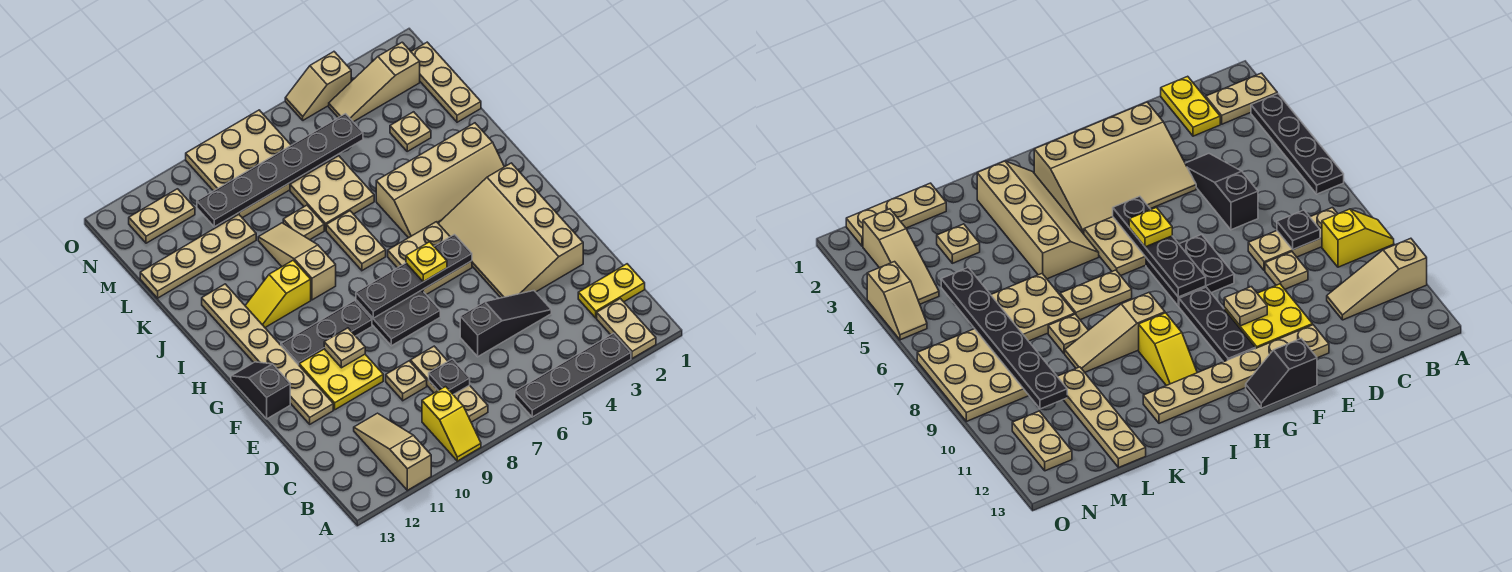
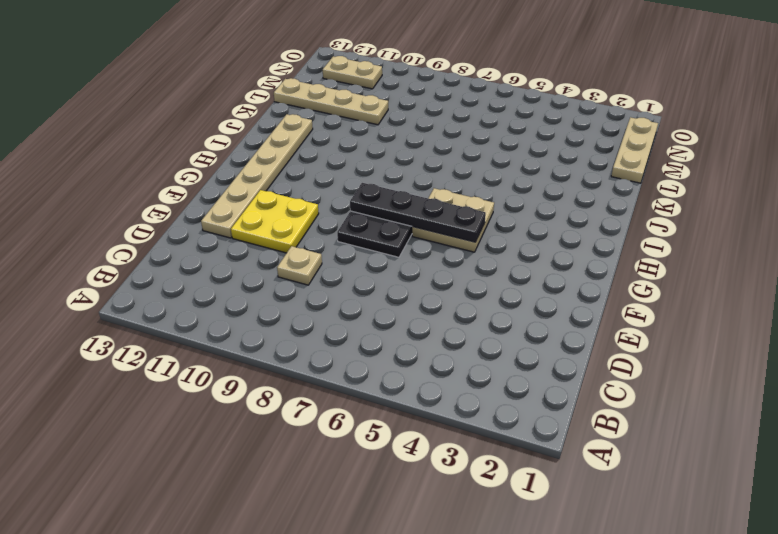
none -> tan 1x2 plate [597,298,656,358]
none -> black 1x4 plate [515,333,631,417]
none -> yellow 1x2 slope [422,387,481,461]
none -> tan 1x3 slope [354,413,431,490]

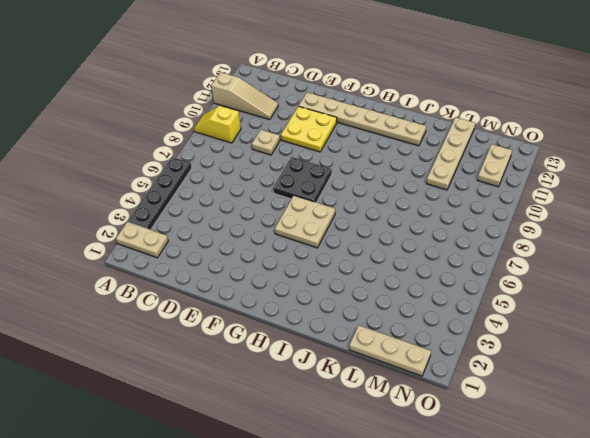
none -> tan 1x3 plate [410,346,488,422]
none -> yellow 1x2 plate [578,264,645,318]
none -> black 1x3 slope [460,291,551,357]
none -> tan 3x4 slope [438,163,583,298]

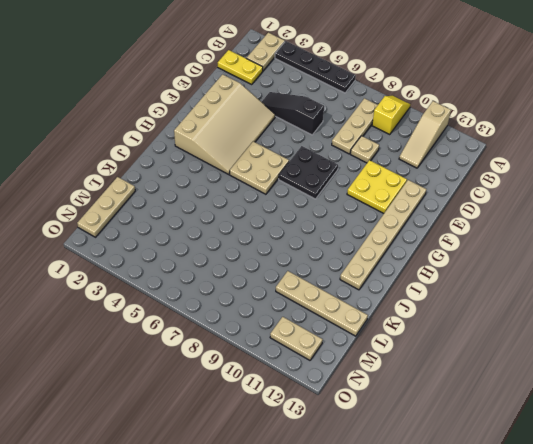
none -> black 1x2 slope [231,362,290,419]
none -> black 1x3 plate [281,300,372,365]
none -> tan 2x4 slope [376,123,504,238]
none -> tan 1x2 plate [326,211,386,271]

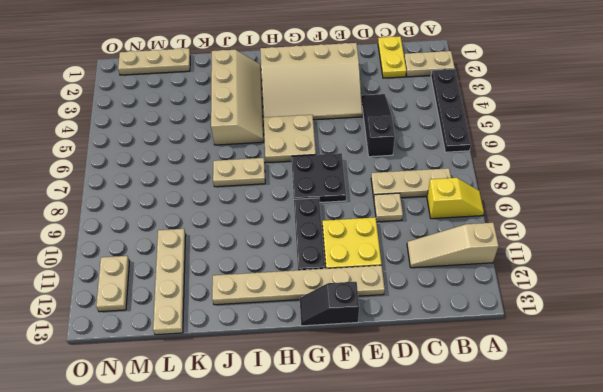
none -> tan 1x3 slope [258,223,336,300]
none -> yellow 1x2 slope [245,260,311,327]
none -> tan 2x2 plate [290,156,374,230]
none -> tan 1x1 plate [283,205,324,240]

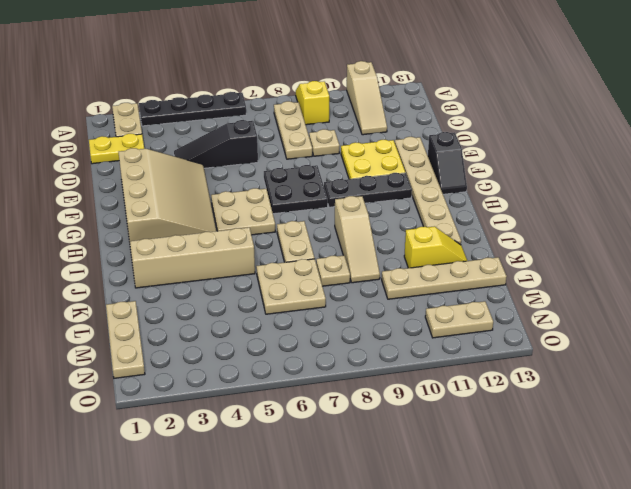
yellow 1x2 slope [404,226,467,268] -> yellow 1x2 slope moved to [245,260,311,327]
none -> tan 1x1 plate [390,112,431,151]
none -> tan 3x3 plate [186,110,313,218]
none -> tan 1x3 slope [329,42,420,122]
none -> tan 1x2 slope [285,52,351,120]

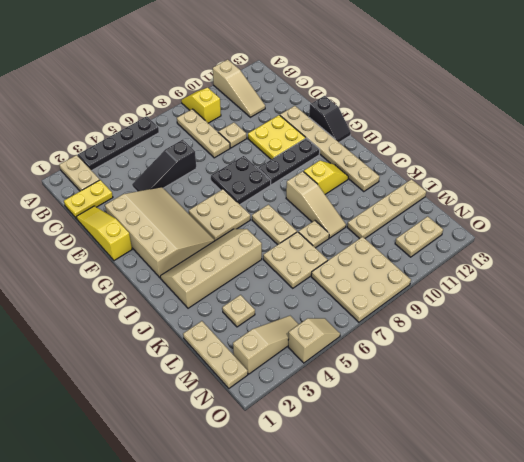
yellow 1x3 slope [77,206,132,261] -> none
none -> black 1x1 plate [429,359,470,395]
none -> tan 1x1 plate [324,328,365,368]
none -> black 1x4 plate [356,235,472,318]
none -> black 1x6 plate [197,114,363,227]

